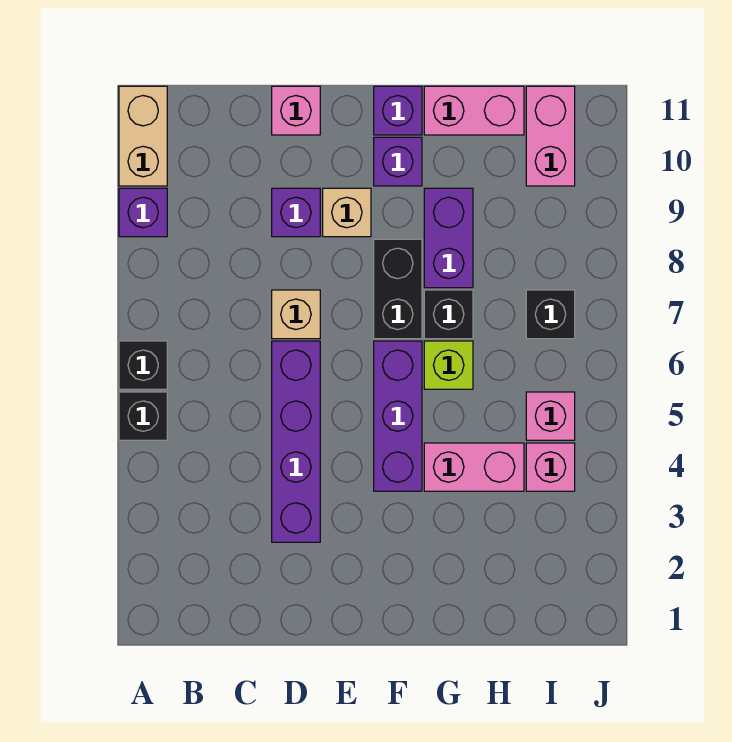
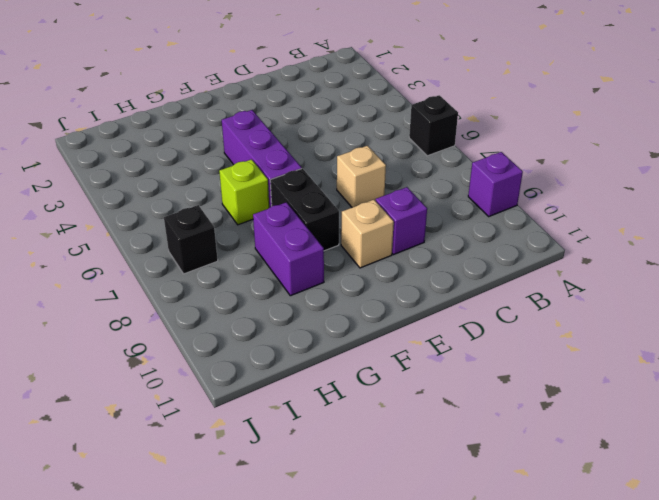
none -> black 1x1 brick [119,392,167,440]
none -> tan 1x2 brick [119,86,167,186]
none -> purple 1x4 brick [272,341,320,542]

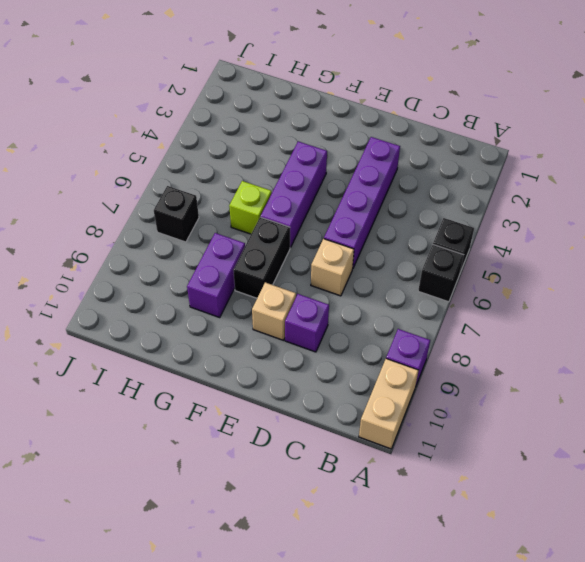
none -> pink 1x1 brick [272,86,320,135]
none -> purple 1x1 brick [374,137,422,186]
none -> purple 1x1 brick [374,86,422,135]

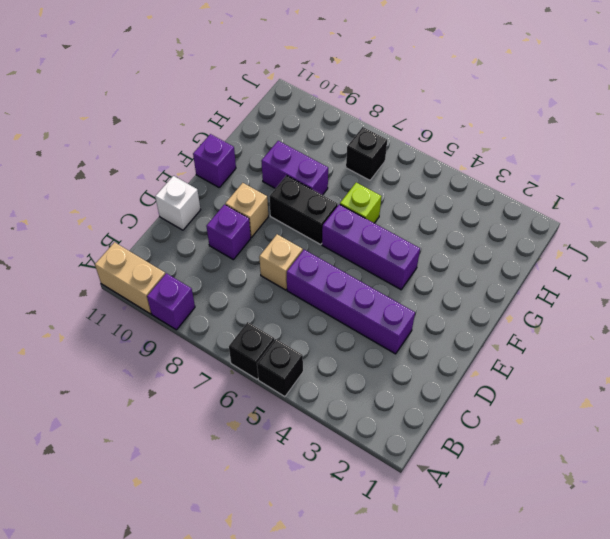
white 1x1 brick [155,176,201,230] -> pink 1x1 brick [272,86,320,135]
none -> purple 1x1 brick [374,137,422,186]
none -> pink 1x2 brick [424,443,524,491]
none -> black 1x1 brick [424,290,473,339]

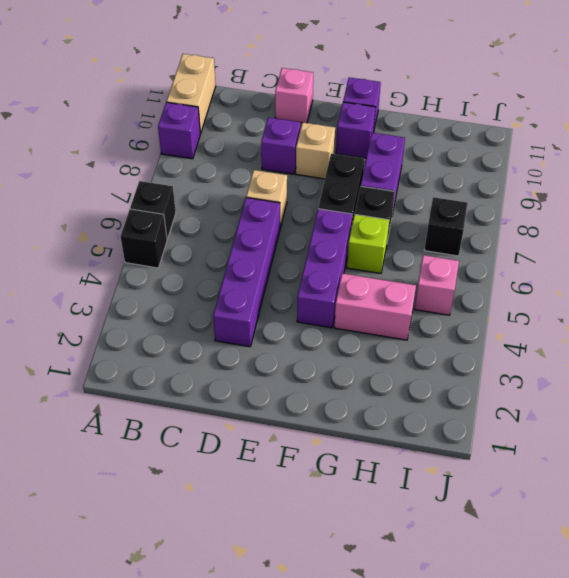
none -> pink 1x2 brick [424,86,524,135]
none -> pink 1x1 brick [526,443,575,491]
none -> pink 1x2 brick [526,86,575,186]

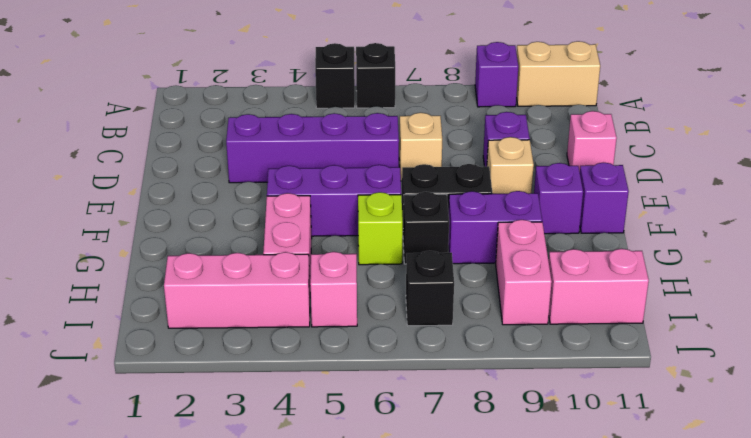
pink 1x2 brick [496,220,552,325] -> pink 1x2 brick moved to [424,86,524,135]
pink 1x3 brick [164,252,310,328] -> pink 1x1 brick [526,443,575,491]

